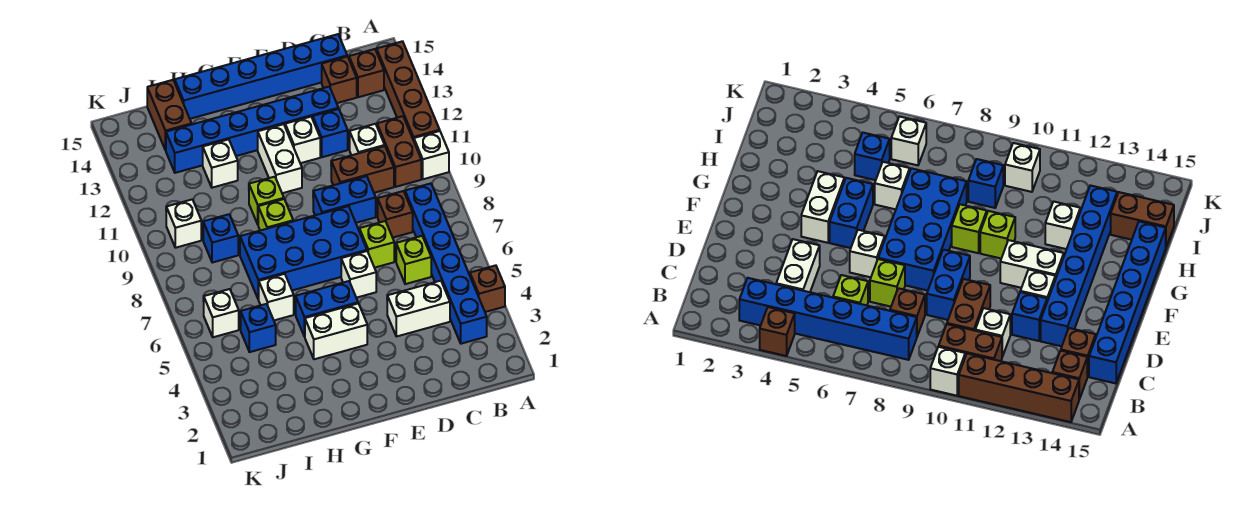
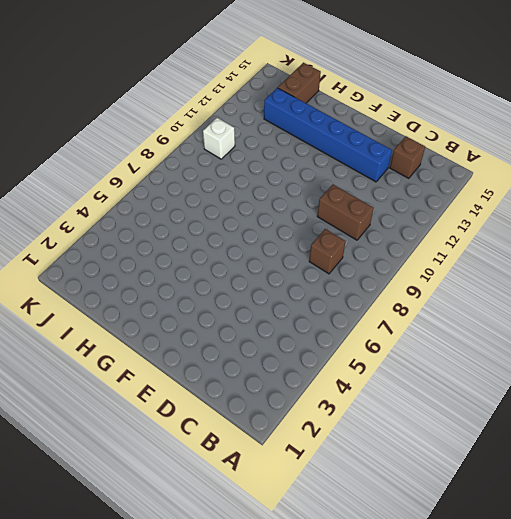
none -> brown 1x1 brick [470,265,505,312]
none -> white 1x1 brick [414,131,449,179]
none -> brown 1x4 brick [377,41,440,141]
none -> blue 1x6 brick [405,183,487,344]

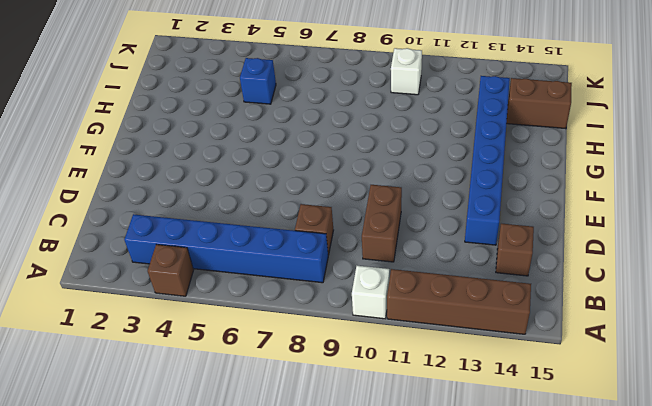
none -> brown 1x2 brick [377,116,421,187]
none -> brown 1x1 brick [349,49,384,97]
none -> white 1x2 brick [387,281,450,337]
none -> lime 1x1 brick [396,236,431,284]

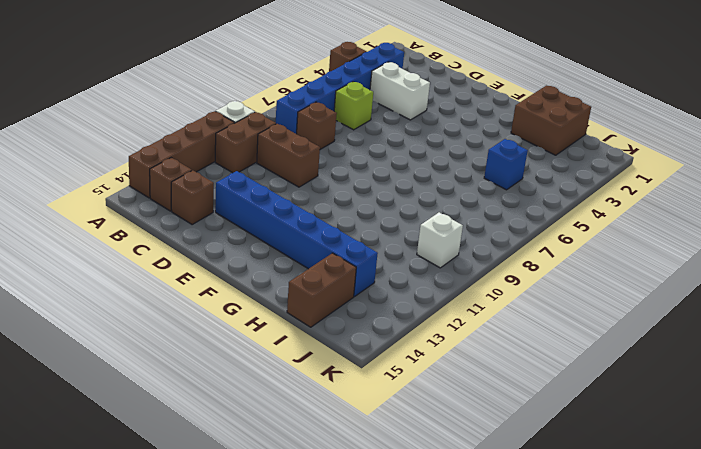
brown 2x2 brick [511,86,591,155] -> none
none -> white 1x1 brick [349,124,385,155]
none -> blue 1x6 brick [175,34,347,119]
none -> lime 1x1 brick [359,221,394,268]
none -> blue 1x2 brick [313,176,376,223]

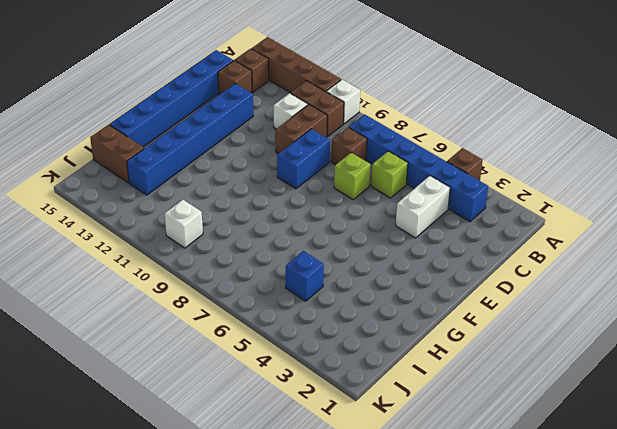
none -> blue 1x1 brick [313,109,348,157]
none -> white 1x1 brick [341,251,376,298]
none -> blue 2x4 brick [240,206,367,299]
none -> white 1x1 brick [285,117,320,163]

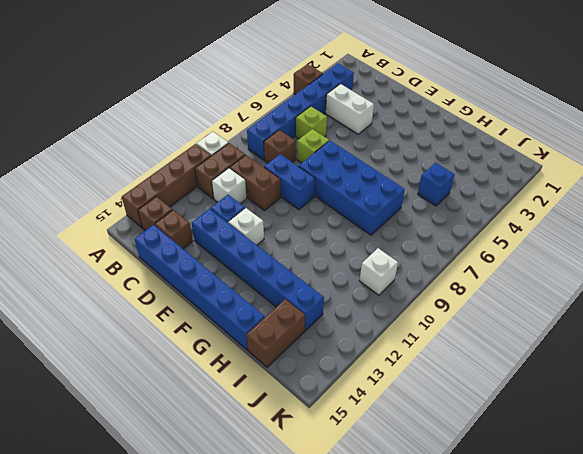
none -> white 1x1 brick [341,251,376,298]
none -> white 1x2 brick [305,304,367,359]
none -> blue 1x2 brick [295,281,358,337]
none -> white 1x2 brick [258,124,302,193]

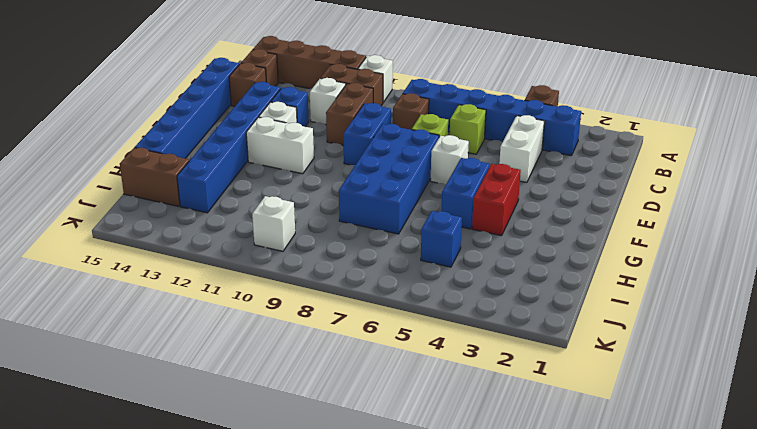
red 1x2 brick [472,164,521,236] -> white 1x2 brick [305,304,367,359]
none -> lime 1x1 brick [258,199,293,230]
none -> lime 1x1 brick [249,177,284,224]
none -> white 1x1 brick [258,274,294,320]
none -> white 1x1 brick [203,139,238,188]

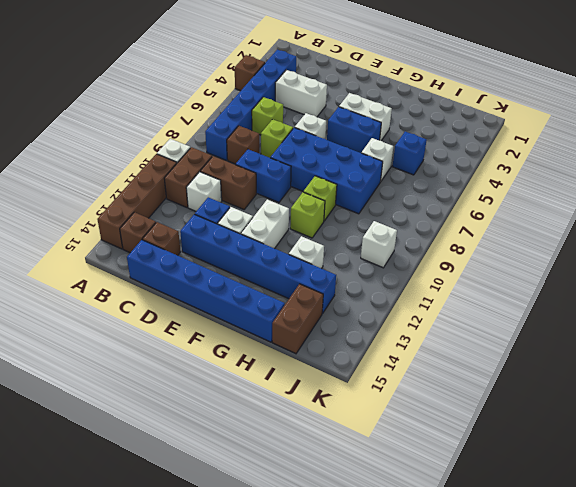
none -> blue 1x1 brick [203,214,238,263]
none -> white 1x1 brick [203,289,239,337]

